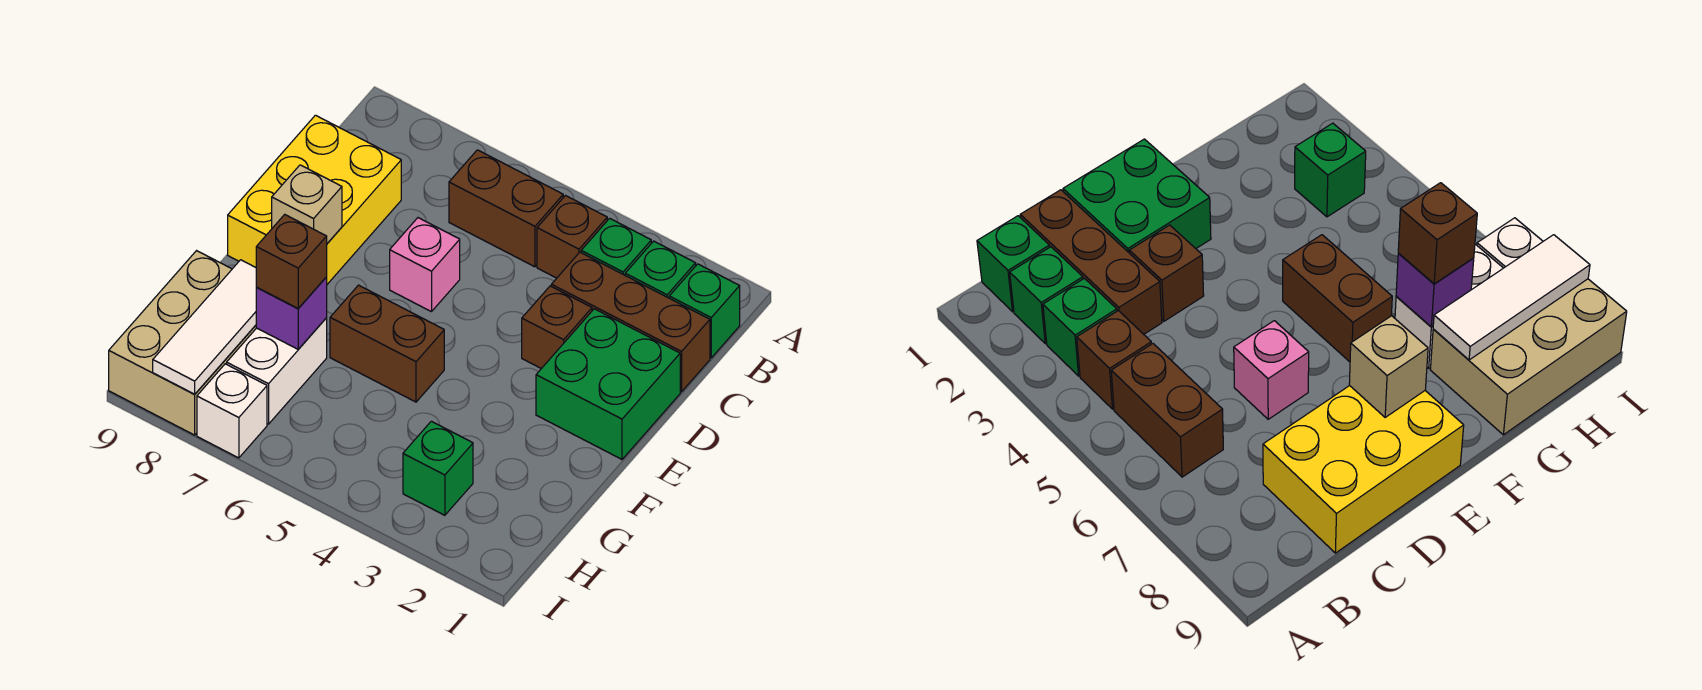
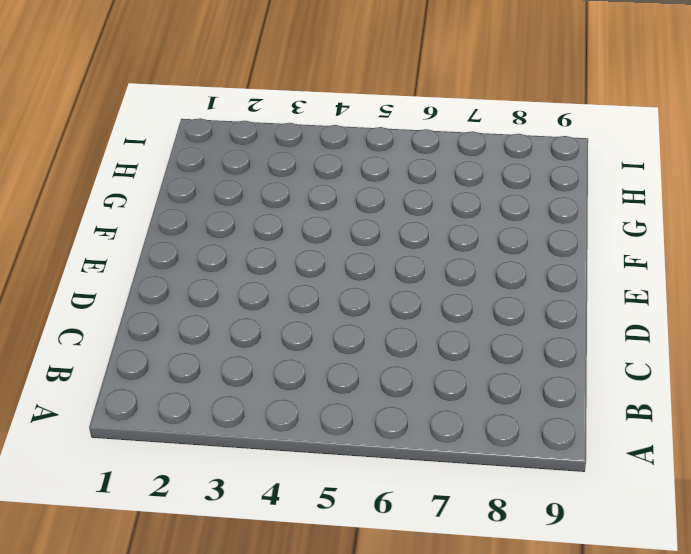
none -> green 1x1 brick [669,264,740,358]
none -> green 1x1 brick [625,241,696,298]
none -> green 1x1 brick [581,218,651,275]

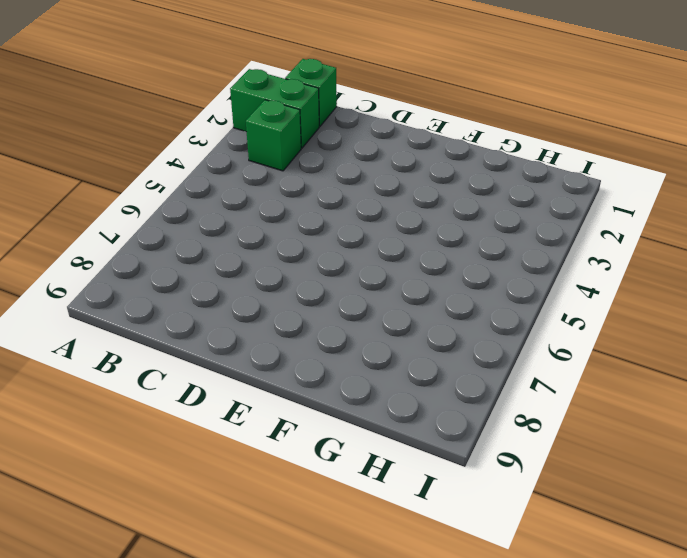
green 1x2 brick [230,69,319,148] -> green 1x1 brick [625,241,696,298]
none -> brown 1x1 brick [537,196,607,278]
none -> brown 1x2 brick [449,150,563,267]
none -> brown 1x3 brick [551,252,710,392]

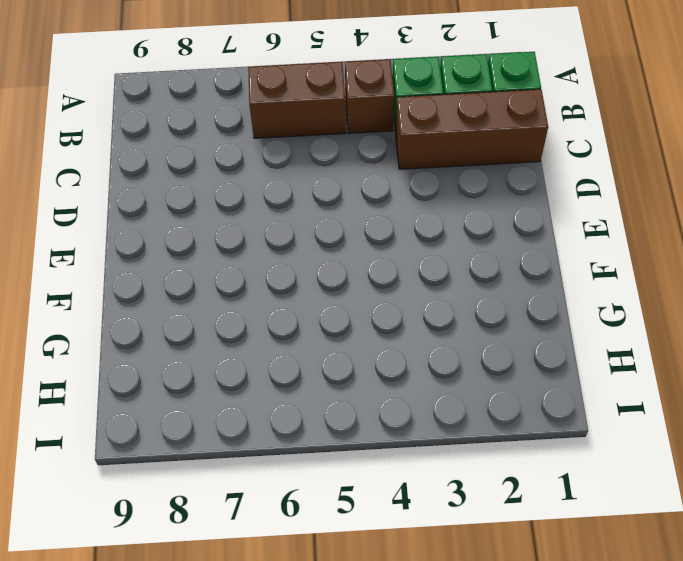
none -> yellow 2x3 brick [228,115,401,284]
none -> green 2x2 brick [536,309,680,459]
none -> brown 1x1 brick [522,286,592,369]

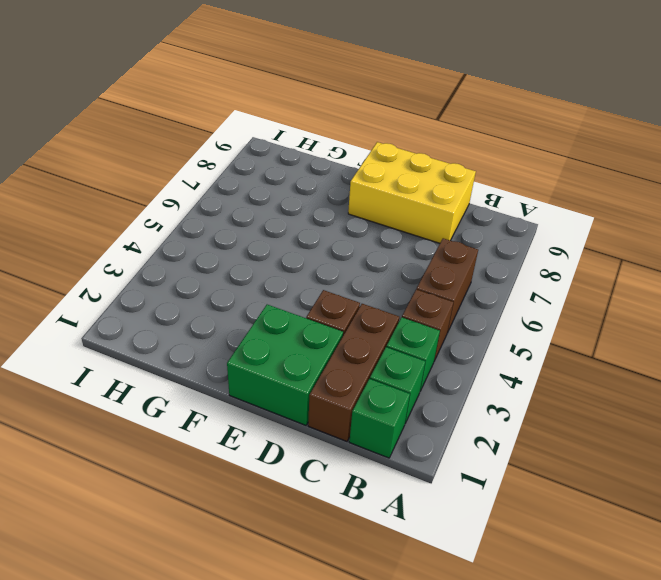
none -> pink 1x1 brick [390,218,460,312]
none -> brown 1x2 brick [330,285,444,402]
none -> white 1x2 brick [227,318,327,424]

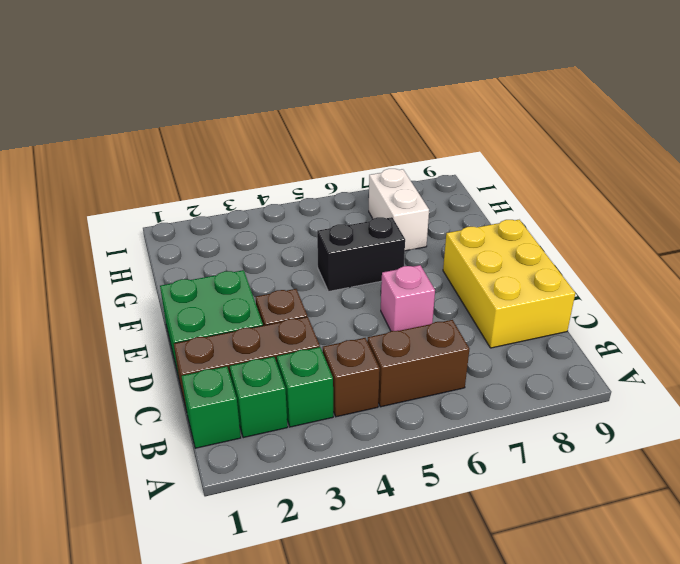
black 1x2 brick [317,217,405,291] -> brown 1x2 brick [330,285,444,402]
none -> tan 2x3 brick [109,251,256,435]
none -> green 1x1 brick [403,421,473,515]
none -> white 1x1 brick [197,364,267,458]

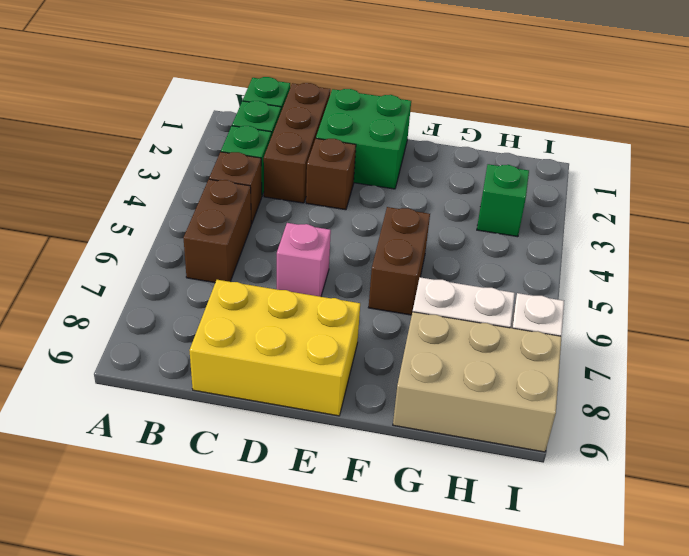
none -> tan 1x1 brick [272,165,342,243]
none -> purple 1x1 brick [256,277,327,349]
none -> white 1x3 tile [153,260,257,394]

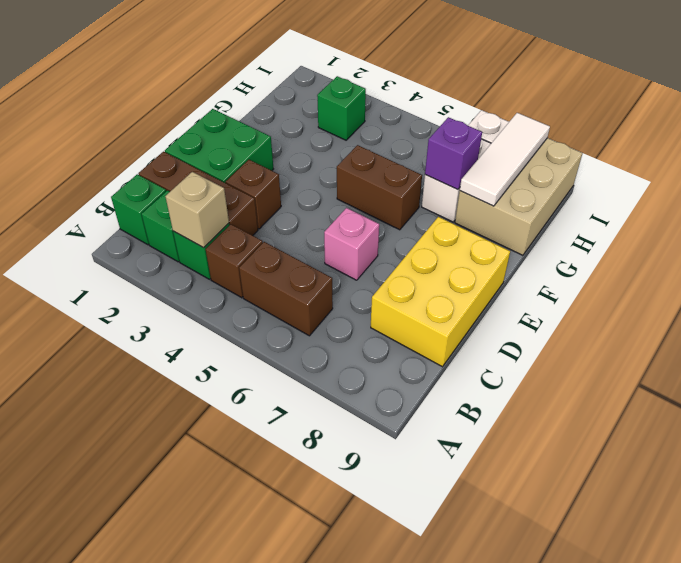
tan 1x1 brick [165,172,229,248] -> tan 1x1 brick moved to [272,165,342,243]
none -> brown 1x1 brick [256,214,327,308]

